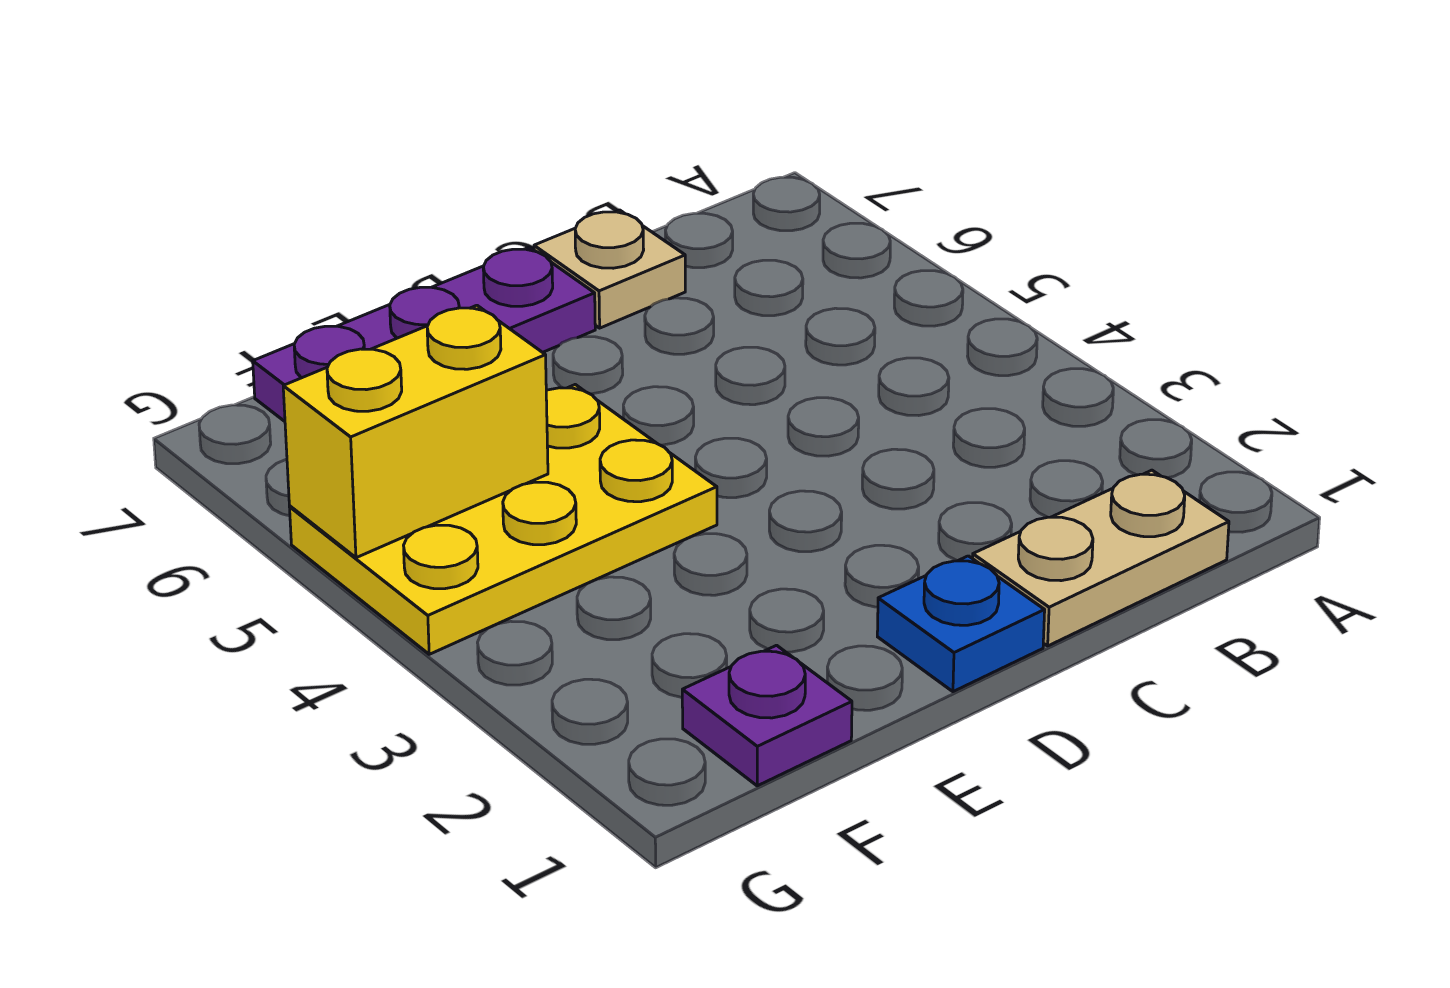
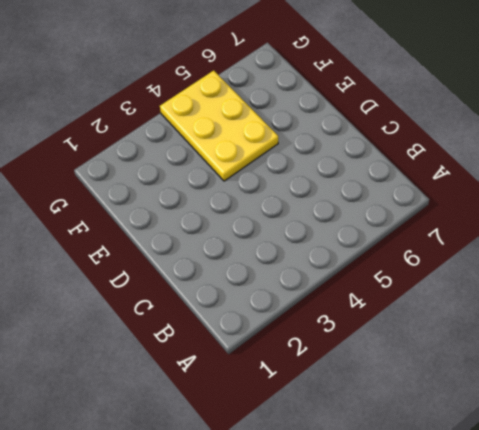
none -> tan 1x2 plate [973,470,1229,646]
none -> tan 1x1 plate [534,210,685,328]

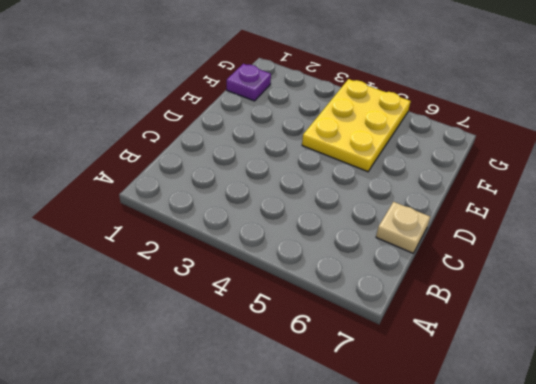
none -> tan 1x2 plate [973,470,1229,646]
none -> blue 1x1 plate [877,556,1045,692]

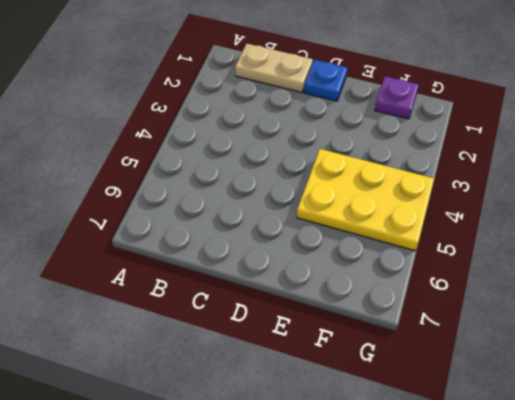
none -> tan 1x1 plate [534,210,685,328]
none -> purple 1x3 plate [253,247,595,421]

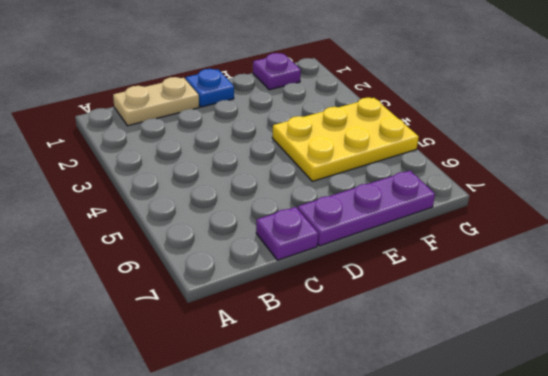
purple 1x1 plate [256,207,318,260] -> tan 1x1 plate [534,210,685,328]
none -> yellow 1x2 brick [283,305,548,558]

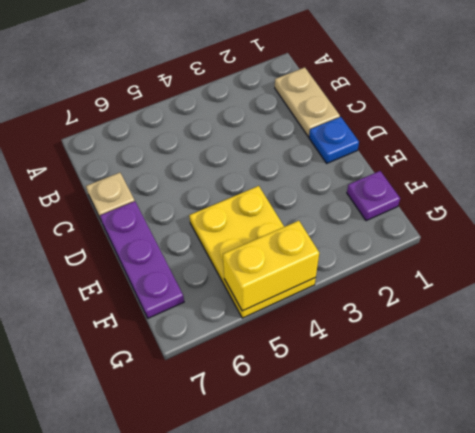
yellow 1x2 brick [223,221,319,311] -> yellow 1x2 brick turned to [283,305,548,558]

